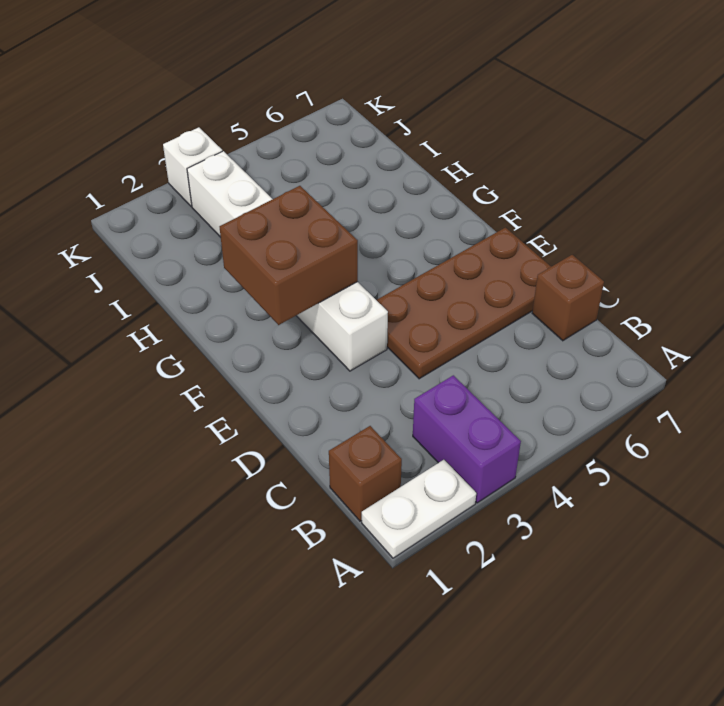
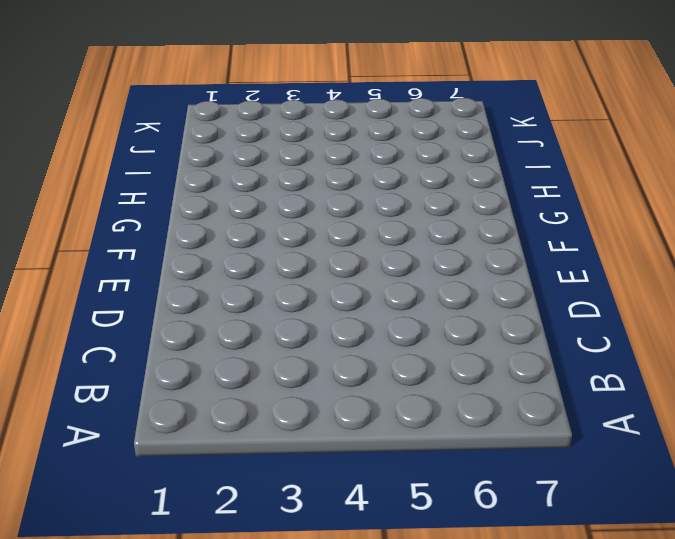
none -> white 1x2 plate [362,460,476,558]
none -> purple 1x2 brick [413,375,521,503]

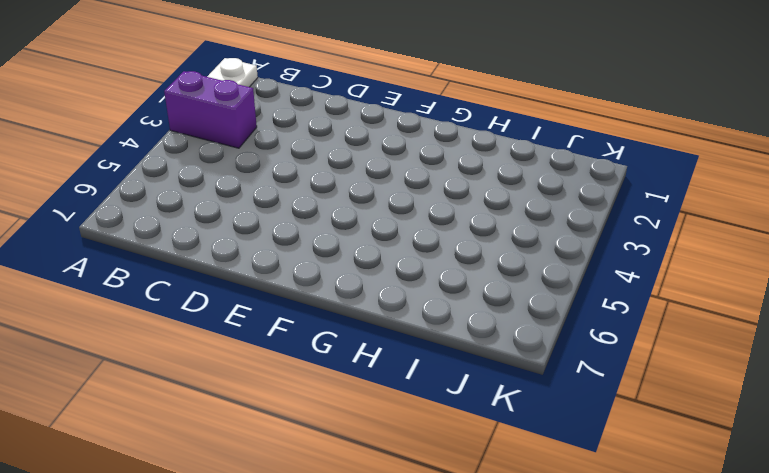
none -> brown 1x1 brick [329,426,402,521]
none -> brown 1x1 brick [532,255,604,341]

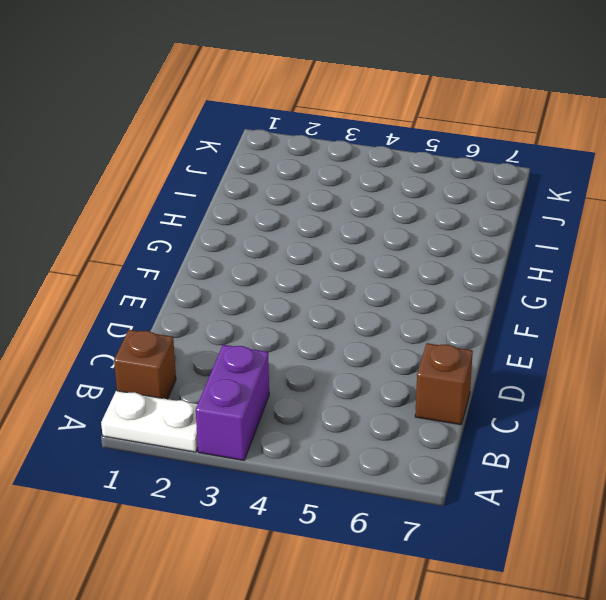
none -> brown 2x4 plate [377,228,551,379]
none -> white 1x6 brick [187,151,388,371]

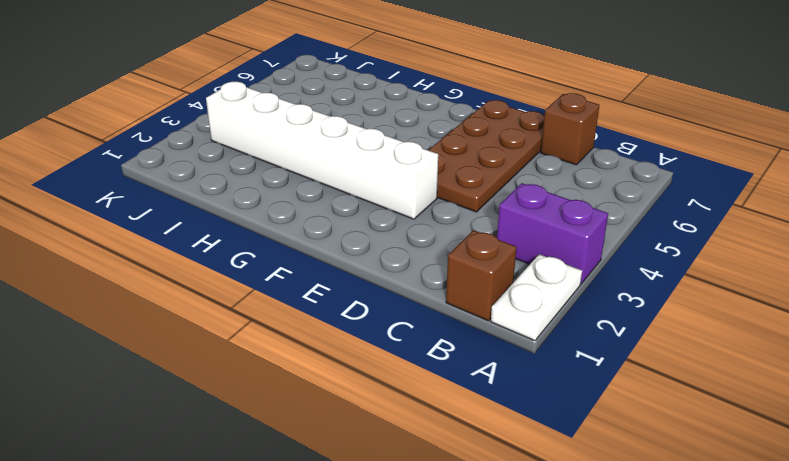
none -> white 1x1 brick [163,127,222,206]
none -> brown 2x2 brick [220,186,358,325]

